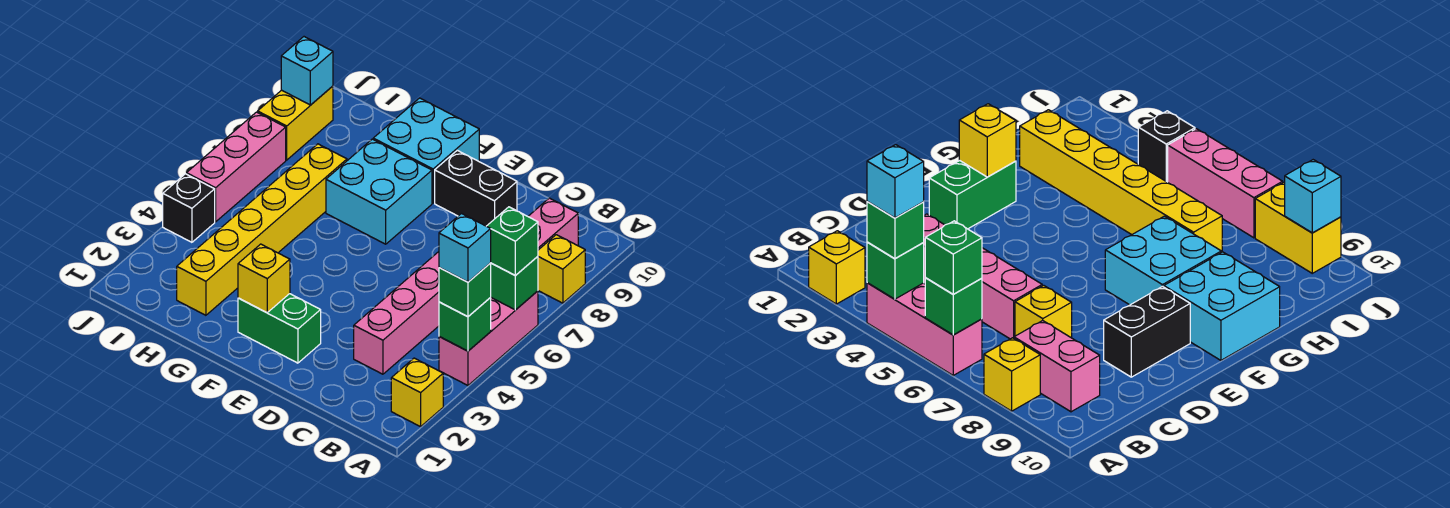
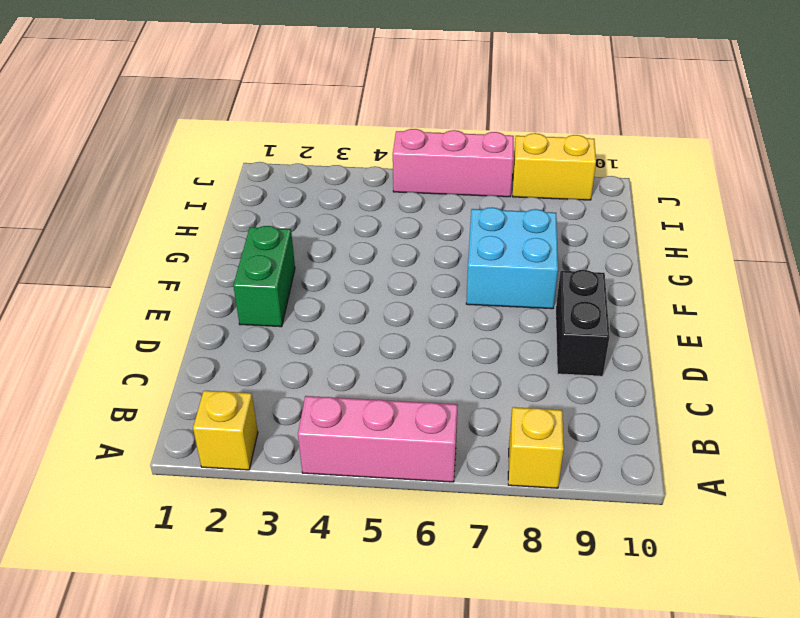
none -> pink 1x2 brick [528,198,578,250]
none -> pink 1x4 brick [354,252,439,374]
none -> yellow 1x1 brick [1015,285,1072,338]

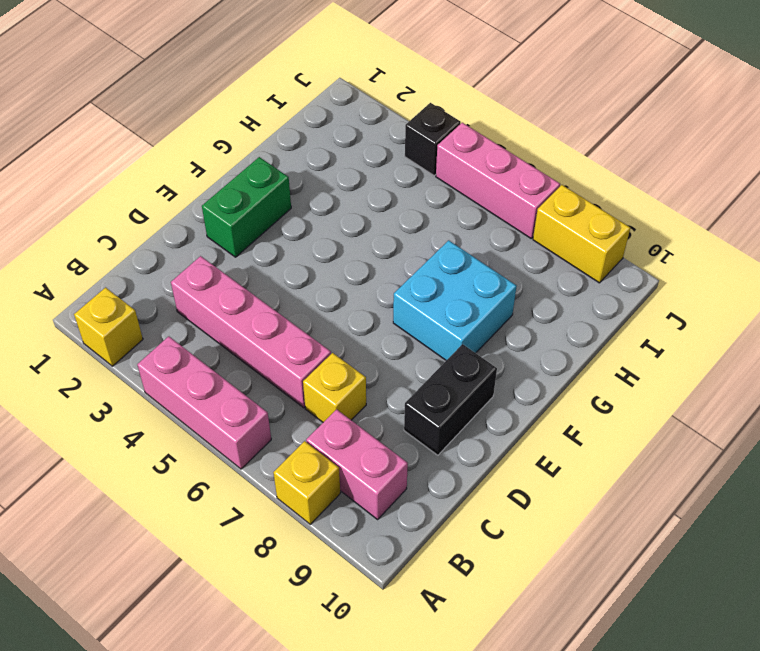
none -> cyan 2x2 brick [373,98,479,203]
none -> yellow 1x6 brick [177,144,347,315]
none -> green 1x1 brick [439,298,491,351]

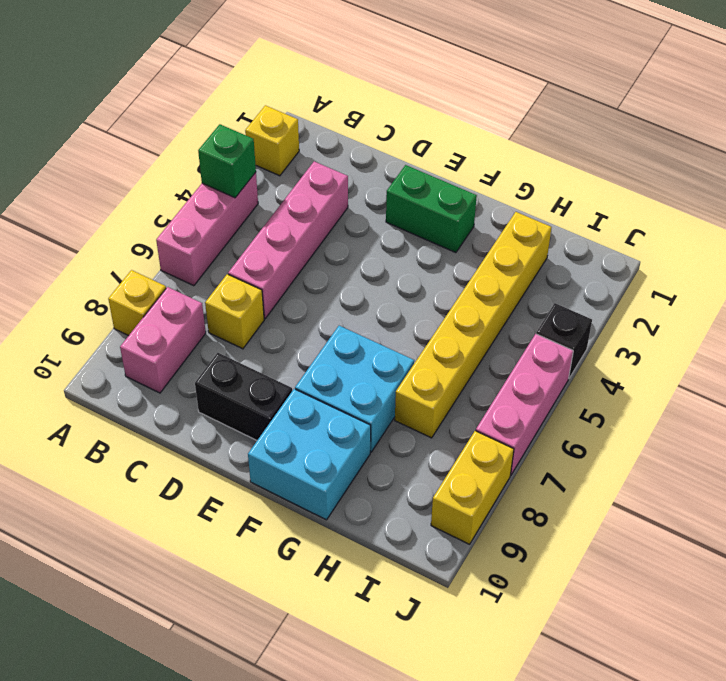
none -> green 1x1 brick [491,256,538,310]
none -> yellow 1x1 brick [238,244,290,313]
none -> cyan 1x1 brick [281,37,333,105]

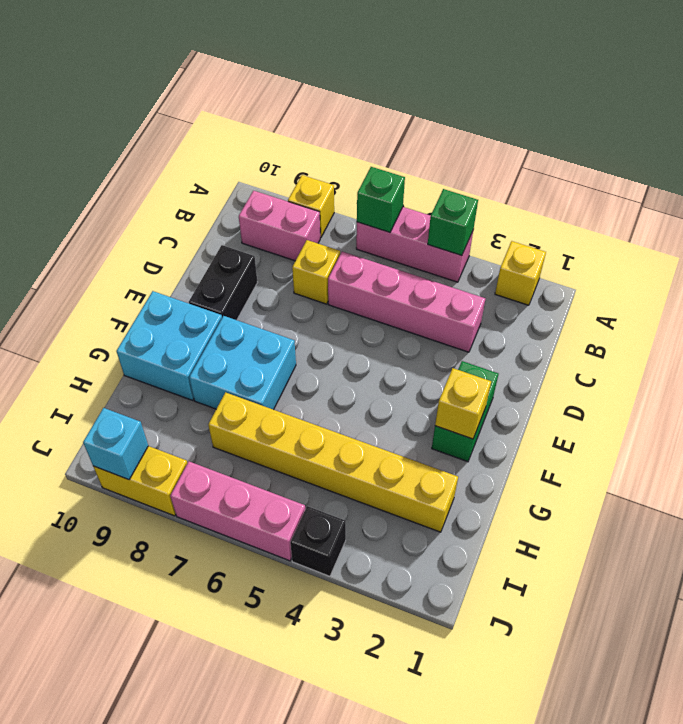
none -> green 1x1 brick [439,263,491,317]
none -> green 1x1 brick [487,207,538,276]
none -> cyan 1x1 brick [439,214,491,282]

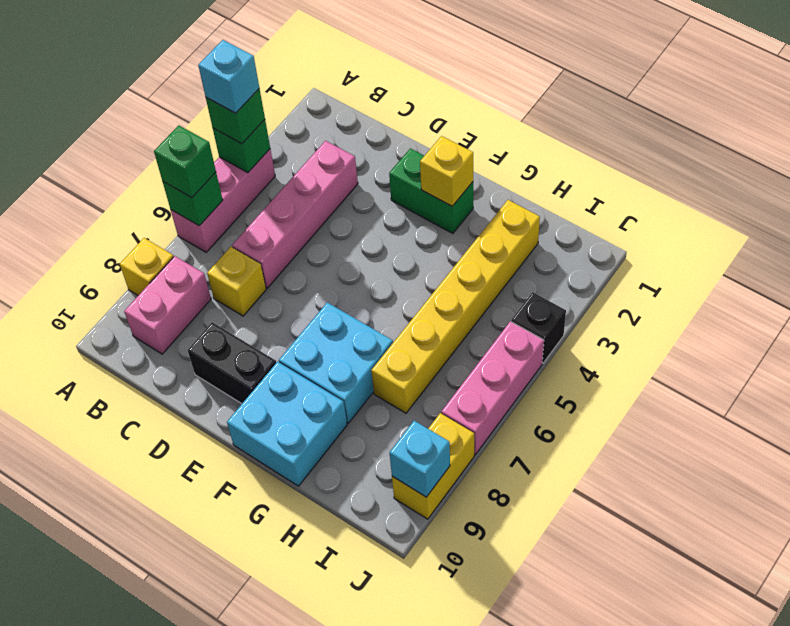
none -> yellow 1x1 brick [391,358,443,427]

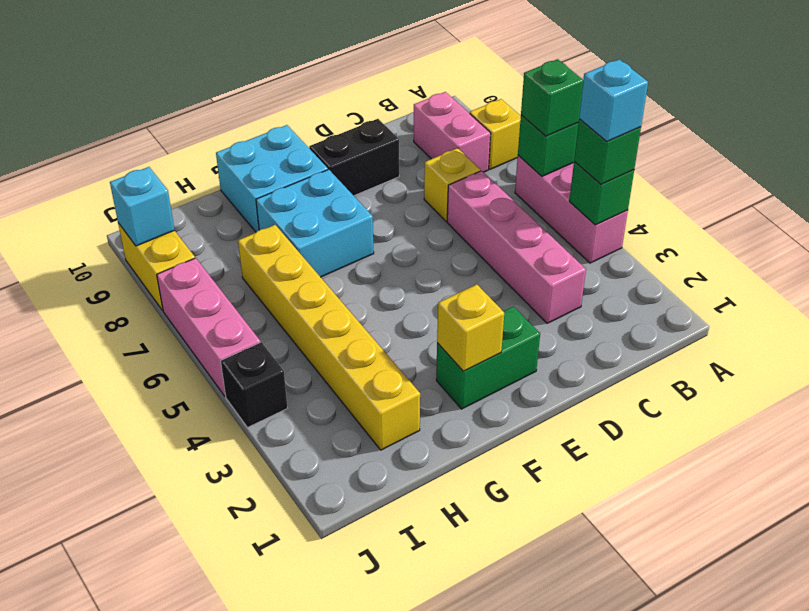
none -> yellow 1x1 brick [391,358,443,427]

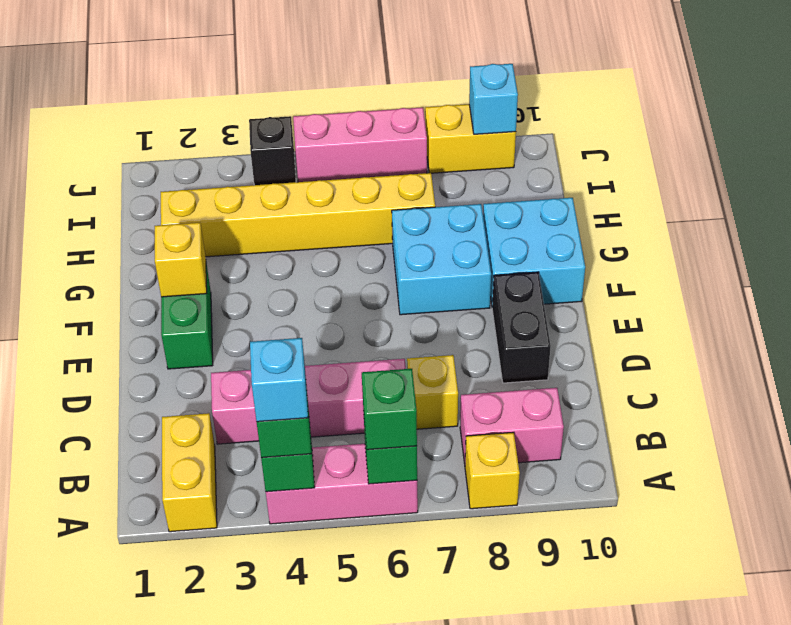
yellow 1x2 brick [162,413,217,532] -> yellow 1x1 brick [391,358,443,427]

